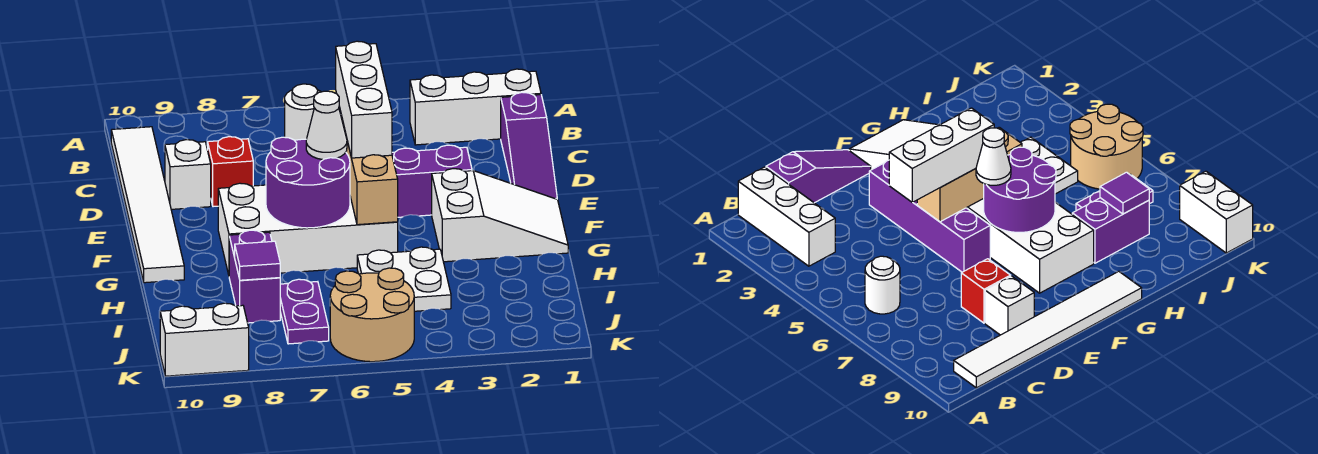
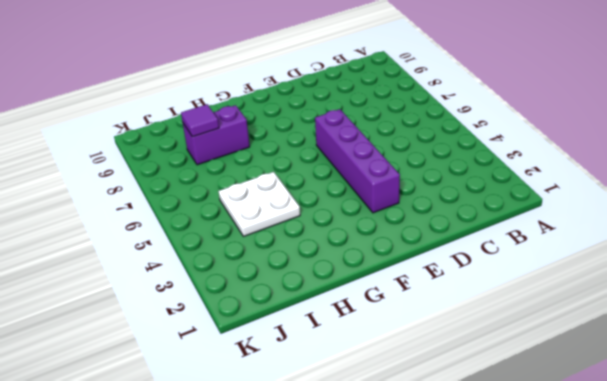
none -> white 1x3 brick [410,69,541,145]
none -> white 1x1 round brick [285,84,321,140]
none -> white 1x6 tile [111,127,184,283]

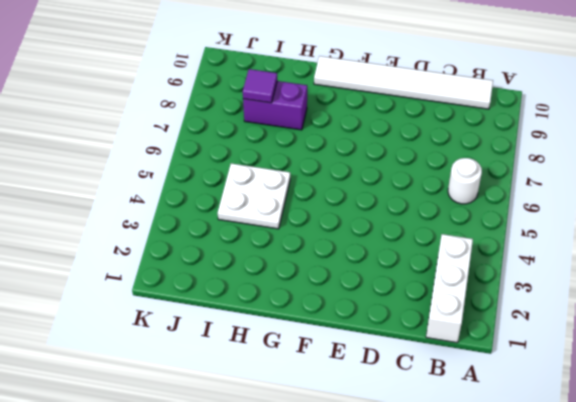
none -> purple 1x3 slope [501,92,557,199]
none -> red 1x1 brick [208,137,253,207]
none -> white 1x1 brick [165,140,211,209]

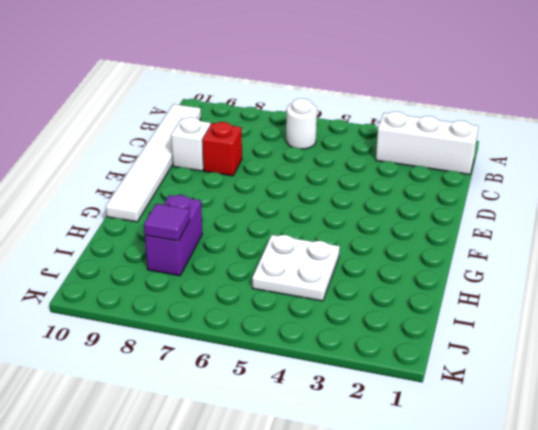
none -> purple 1x3 slope [501,92,557,199]
none -> purple 1x4 brick [392,145,472,217]
none -> white 2x3 slope [432,169,568,262]

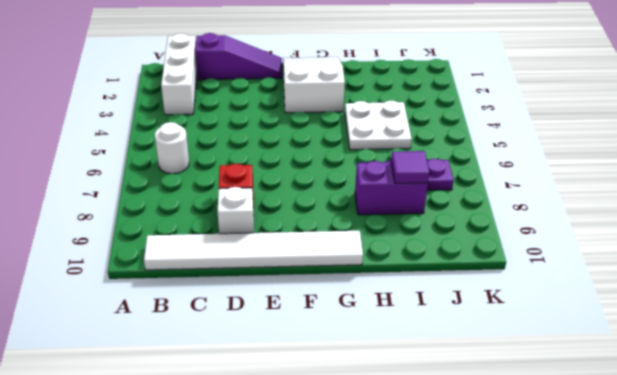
none -> purple 1x4 brick [392,145,472,217]
none -> white 2x4 brick [218,183,398,275]
none -> tan 2x2 round brick [330,268,414,362]

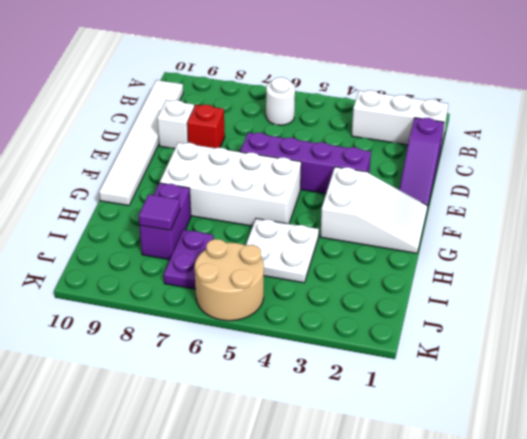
none -> white 1x2 brick [160,303,249,376]
none -> tan 1x3 brick [341,115,398,225]
none -> purple 2x2 round brick [266,137,350,228]

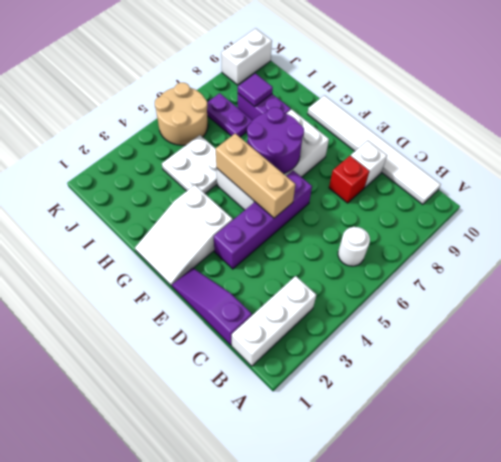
none -> white 1x3 brick [336,41,392,158]
none -> white 1x1 cone [306,91,347,160]

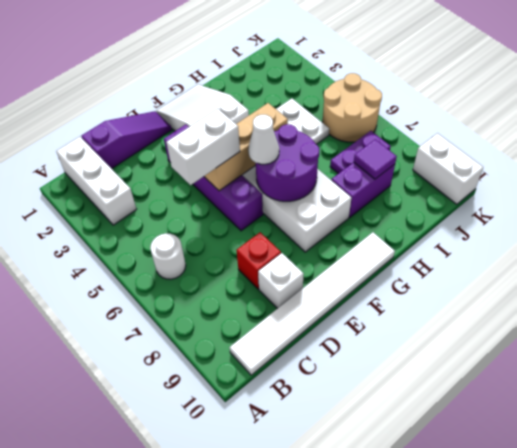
white 1x2 brick [166,109,240,185] -> white 1x3 brick [336,41,392,158]

